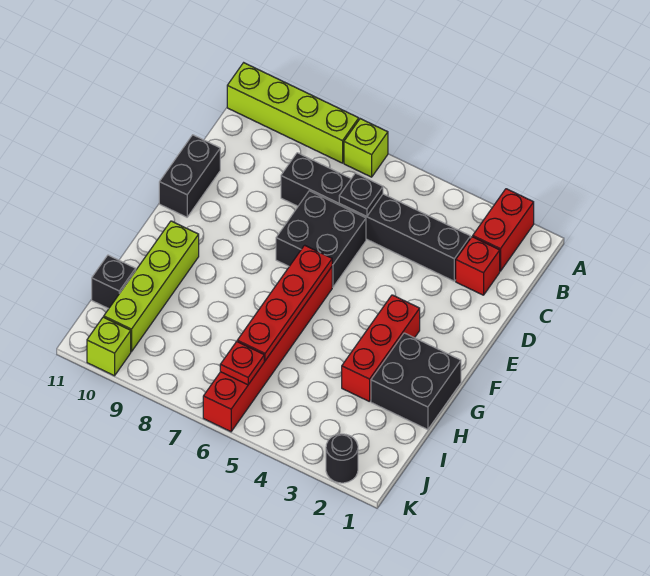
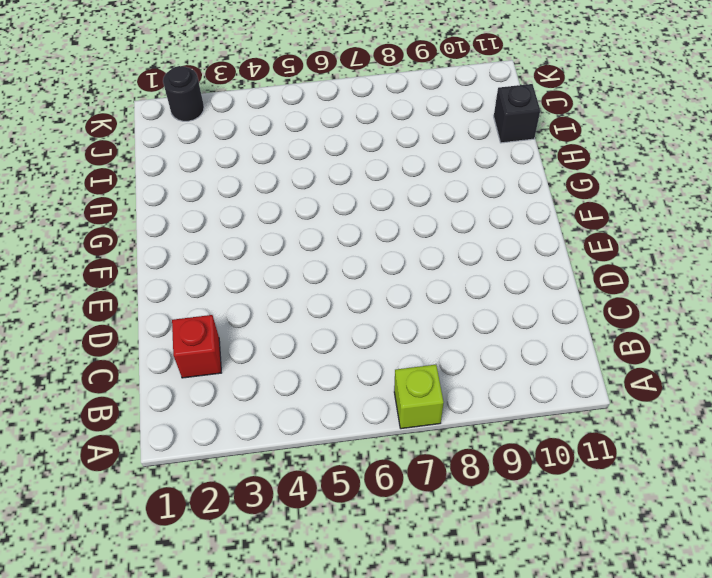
none -> red 1x2 brick [473,189,534,271]
none -> lime 1x4 brick [227,63,359,163]
none -> black 1x6 brick [281,153,471,281]

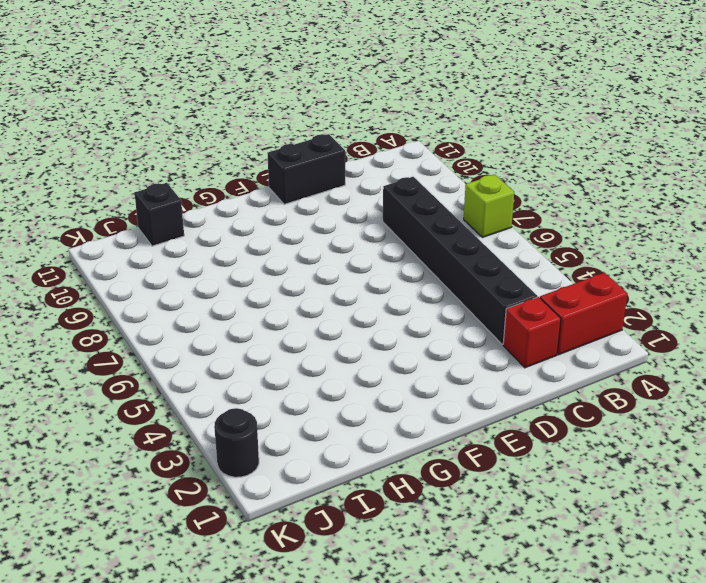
none -> lime 1x4 brick [227,63,359,163]
none -> black 2x2 brick [276,191,366,287]
none -> red 1x3 brick [342,295,420,402]

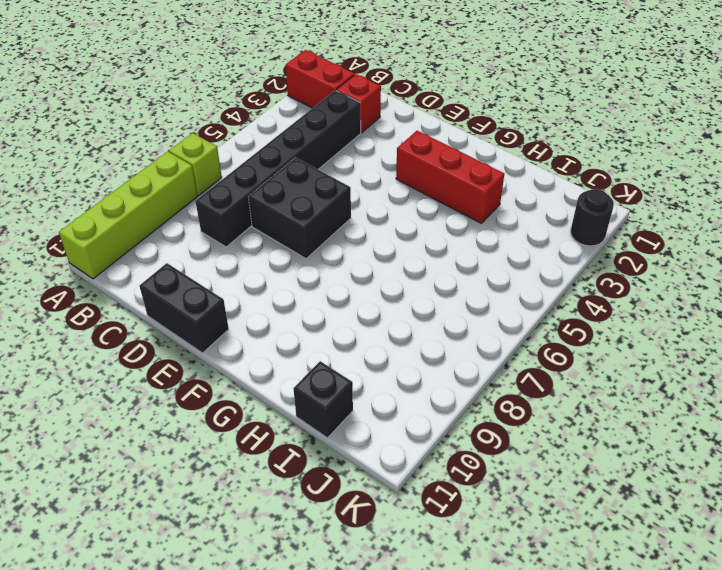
none -> red 1x6 brick [203,267,332,432]
none -> black 2x2 brick [371,333,461,430]
none -> lime 1x4 brick [104,221,199,352]

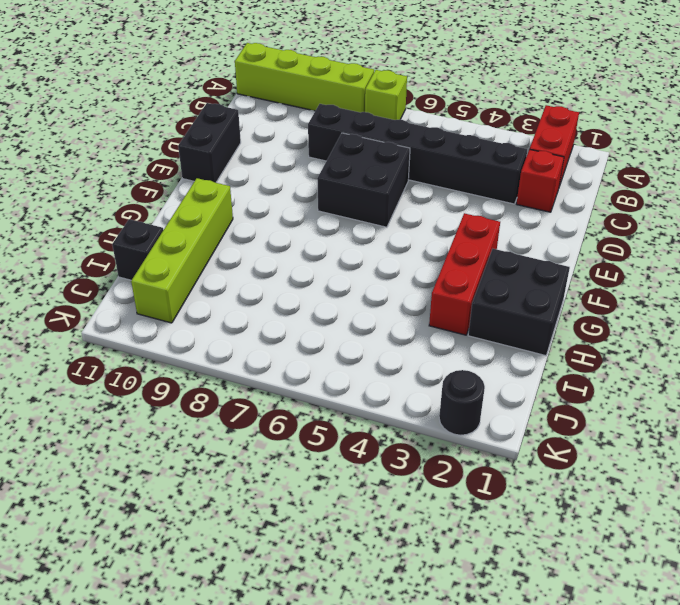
none -> red 1x6 brick [203,267,332,432]
none -> lime 1x1 brick [87,317,131,376]
none -> black 1x1 plate [339,173,383,217]

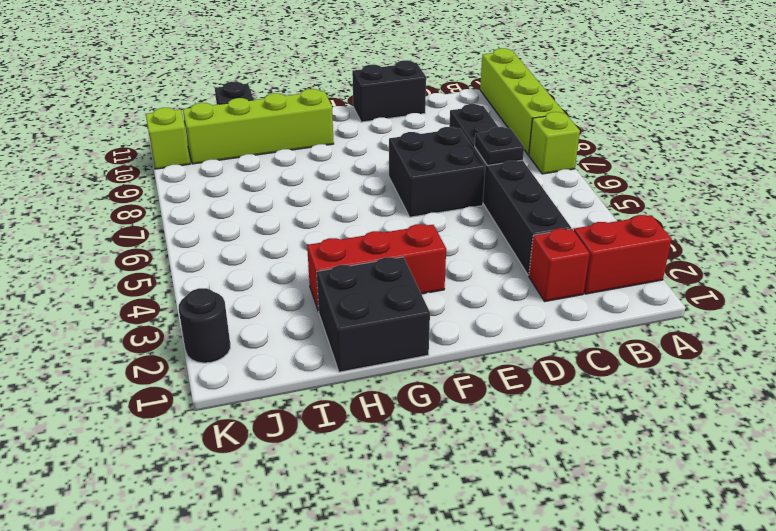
none -> red 1x6 brick [203,267,332,432]
none -> red 1x4 plate [237,245,332,361]
none -> red 1x1 plate [220,342,264,385]

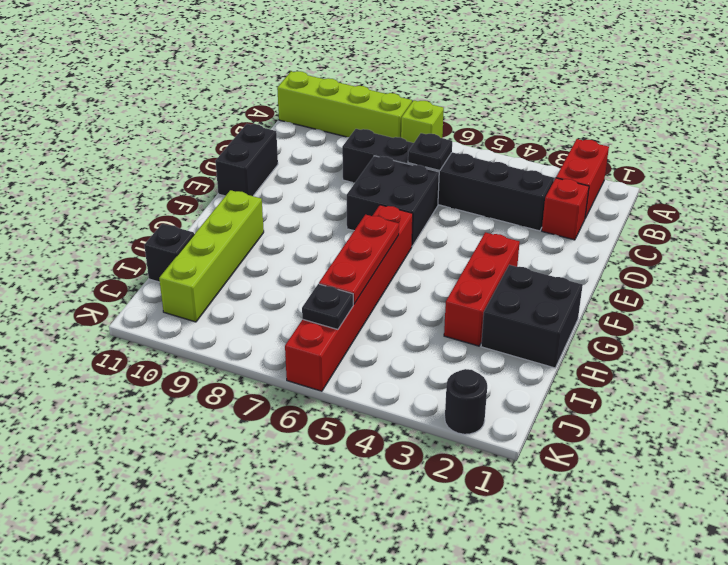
red 1x3 plate [319,215,399,304] -> red 1x4 plate [237,245,332,361]
black 1x1 plate [302,284,353,330] -> red 1x1 plate [220,342,264,385]
none -> lime 1x1 brick [87,317,131,376]

